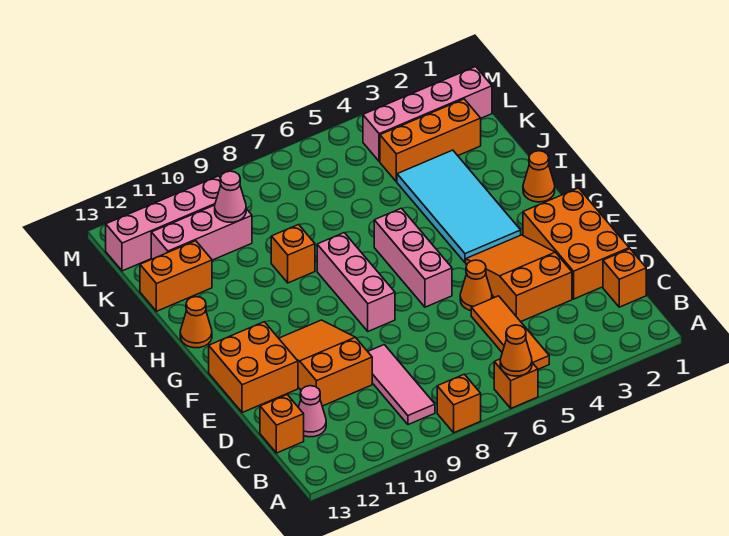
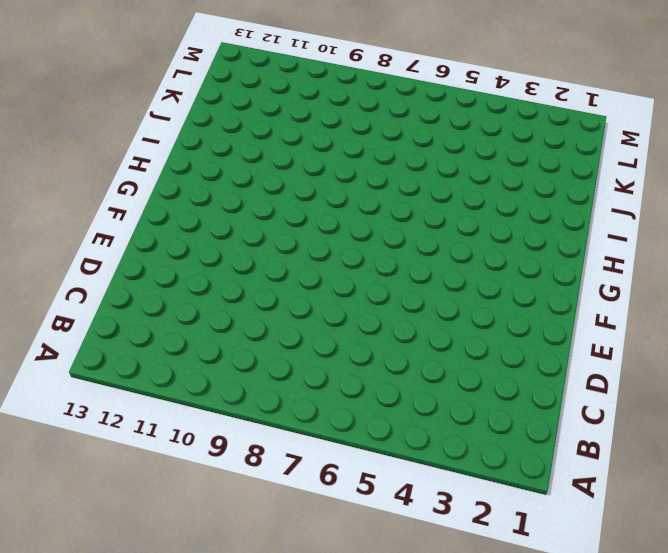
none -> orange 1x1 brick [494,359,538,408]
none -> orange 1x1 brick [437,374,481,433]
none -> orange 1x3 tile [471,296,549,369]

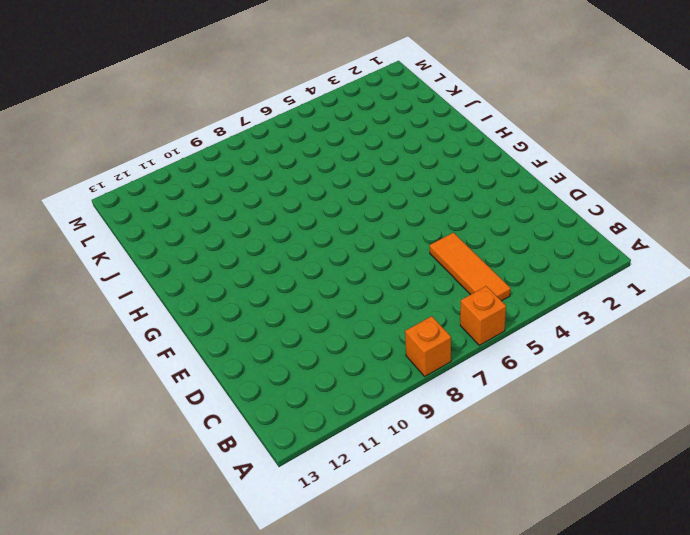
none -> pink 1x3 tile [368,345,435,425]
none -> orange 1x1 brick [603,249,646,307]
none -> pink 1x1 cone [298,386,326,437]

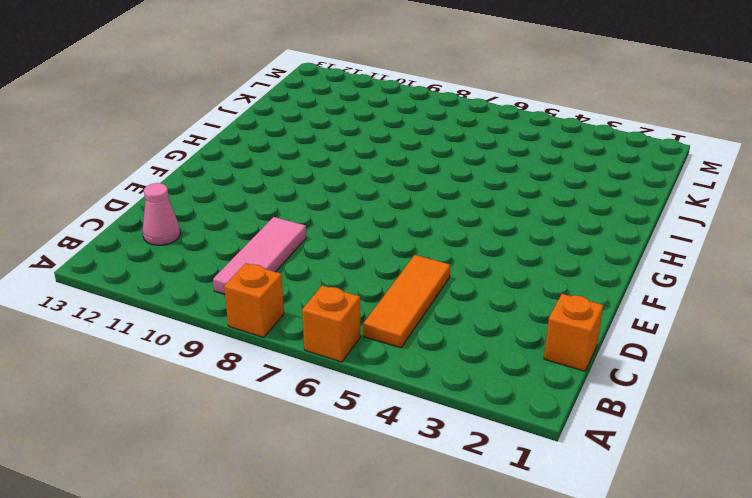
none -> orange 1x1 brick [260,395,304,453]
none -> orange 2x3 brick [523,188,629,299]
none -> orange 2x3 slope [466,235,572,322]

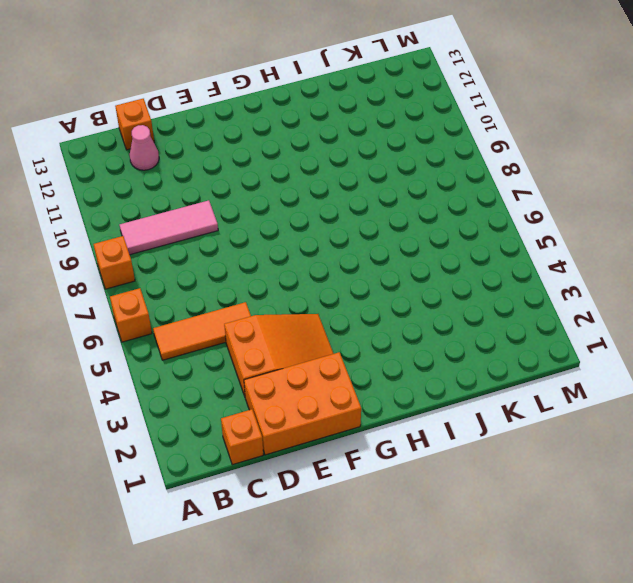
none -> orange 2x3 slope [279,320,372,406]
none -> orange 1x1 cone [460,260,492,311]
none -> orange 2x2 brick [209,322,298,413]

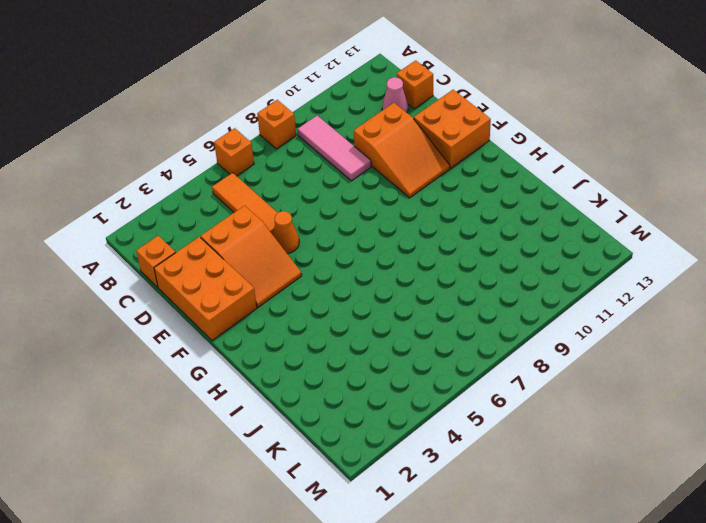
none -> pink 1x3 brick [374,208,452,307]
none -> pink 1x3 brick [317,233,395,331]
none -> cyan 2x4 tile [397,150,521,263]

